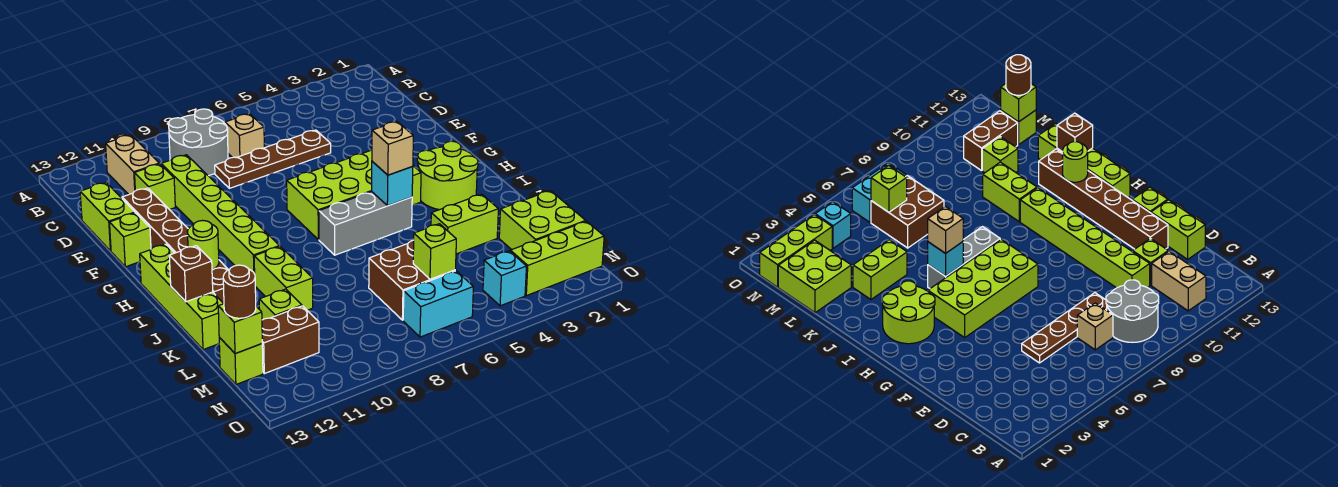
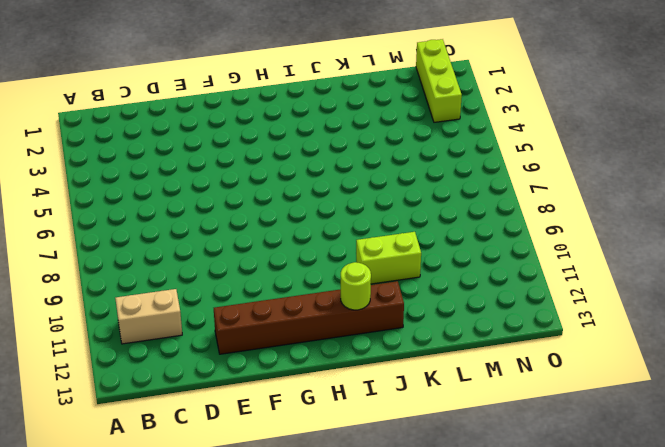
none -> grey 2x2 round brick [169,109,228,176]
none -> tan 1x1 brick [225,114,264,158]
none -> brown 1x4 plate [215,130,331,188]
none -> lime 1x6 brick [161,155,279,274]

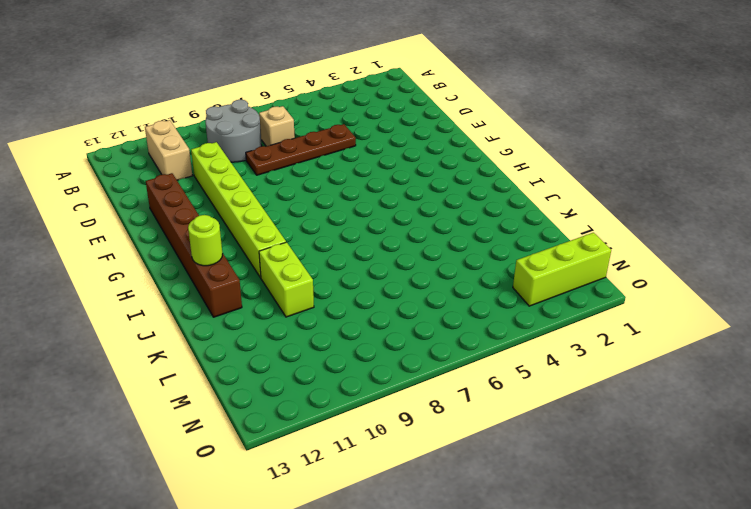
none -> lime 1x1 brick [135,164,175,210]
none -> lime 1x2 brick [80,183,135,251]
none -> lime 1x1 brick [109,213,151,267]
none -> lime 2x4 brick [287,150,421,240]

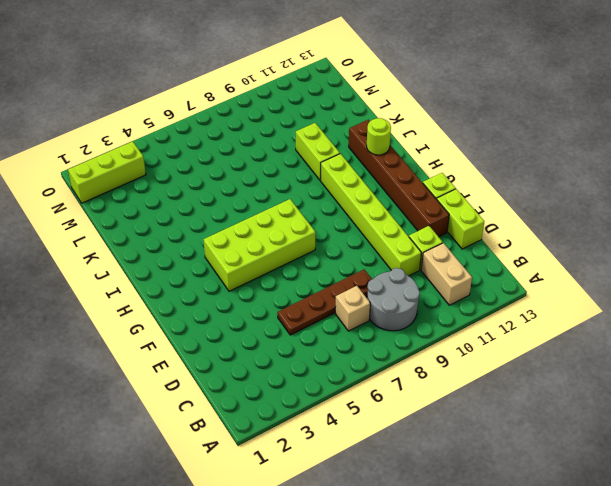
none -> lime 2x2 round brick [417,141,478,210]
none -> lime 1x4 brick [140,244,224,350]
none -> grey 1x3 brick [319,192,412,255]
none -> lime 1x2 brick [431,194,498,254]

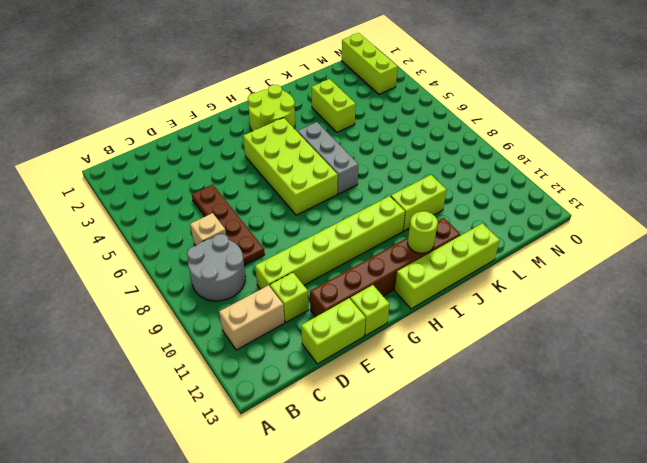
none -> lime 2x2 brick [499,191,586,250]
none -> brown 2x2 brick [369,240,455,320]
none -> lime 1x1 brick [259,289,302,320]
none -> brown 1x2 brick [262,306,319,374]

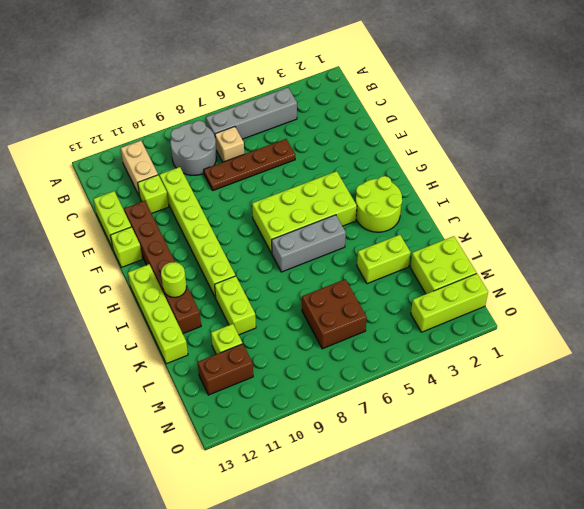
grey 1x4 brick [206,88,297,139] -> none
none -> lime 1x1 brick [219,338,263,384]
none -> cyan 1x1 brick [483,251,527,306]
none -> cyan 1x2 brick [403,271,473,337]
none -> cyan 1x1 brick [372,161,413,206]

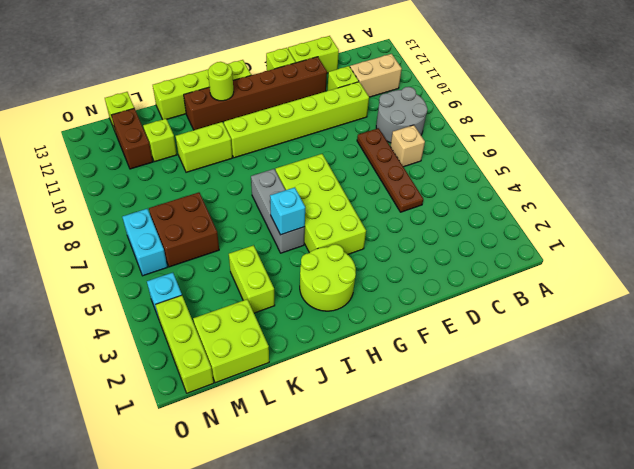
none -> brown 1x1 brick [169,246,213,302]
none -> lime 1x1 brick [413,224,456,279]
none -> lime 1x1 brick [218,304,262,354]
none -> tan 1x1 brick [372,122,413,175]

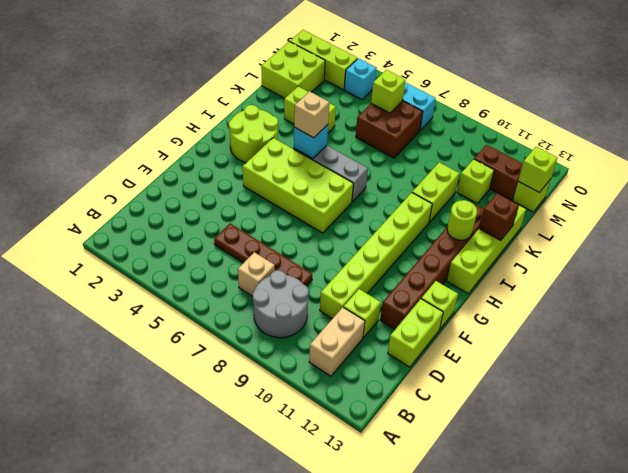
none -> brown 1x1 round brick [223,265,256,318]

